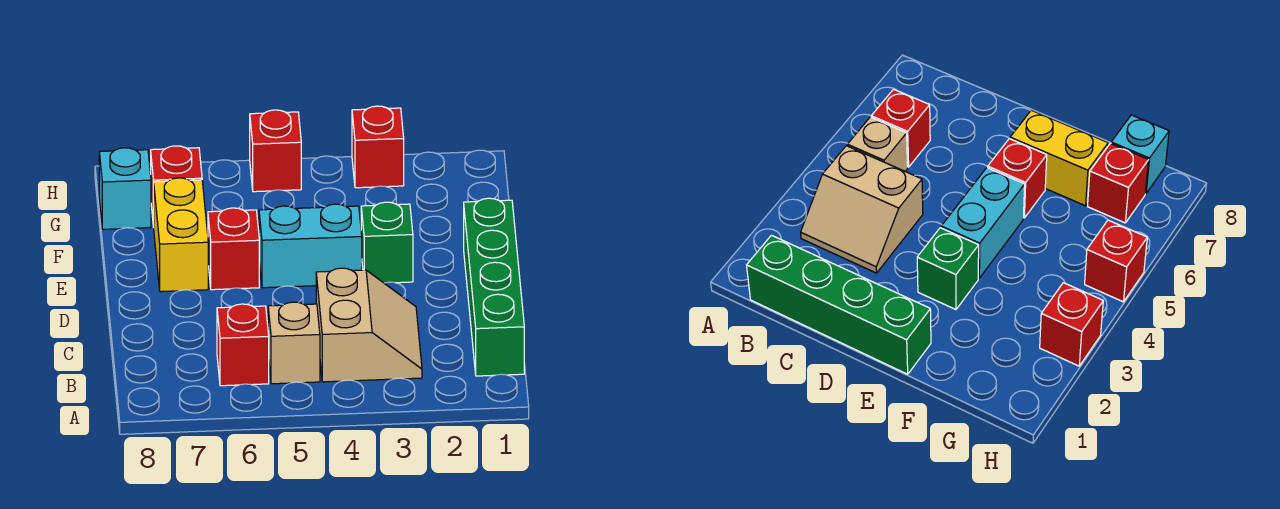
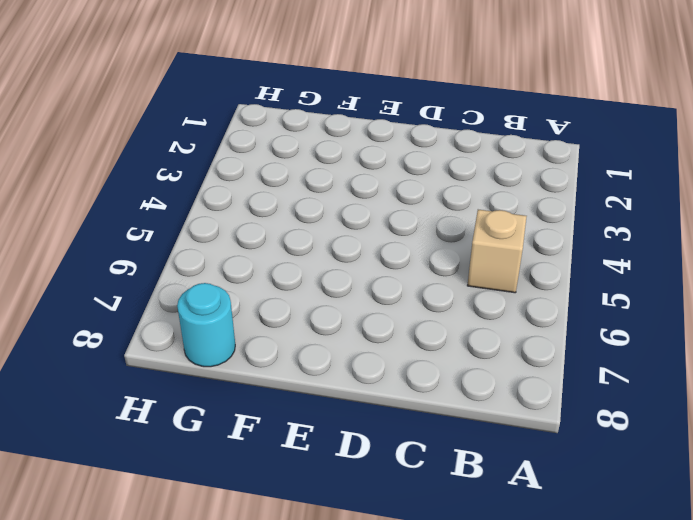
cyan 1x1 round brick [177,283,235,367] -> cyan 1x1 brick [99,148,151,229]
none -> green 1x4 brick [464,198,524,376]
none -> tan 2x2 slope [316,268,422,382]
none -> red 1x1 brick [217,304,269,386]

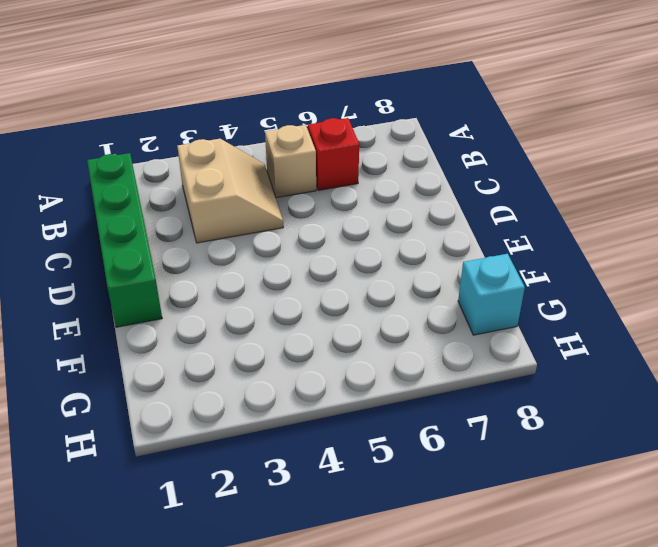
tan 2x2 slope [177,139,283,243] -> tan 2x2 slope turned to [316,268,422,382]
none -> green 1x1 brick [361,202,413,283]
none -> cyan 1x2 brick [259,204,362,288]
none -> red 1x1 brick [208,208,259,290]

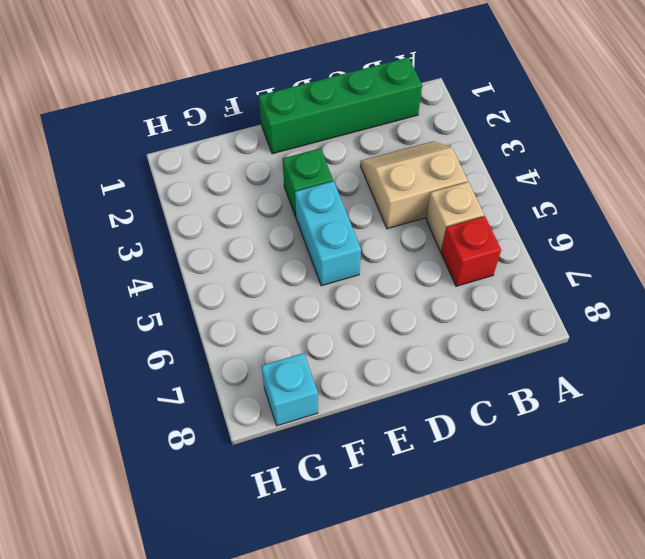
none -> red 1x1 brick [208,208,259,290]
none -> yellow 1x2 brick [154,178,208,292]
none -> red 1x1 brick [151,146,202,227]

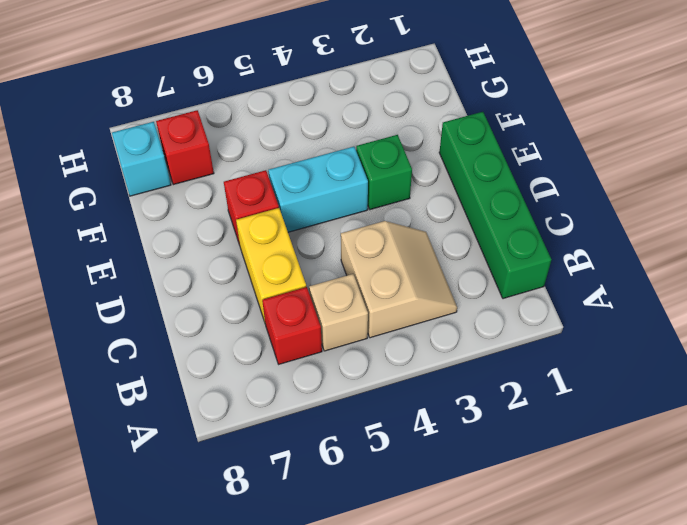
yellow 1x2 brick [236,208,306,322] -> yellow 1x2 brick moved to [154,178,208,292]
none -> red 1x1 brick [352,106,404,188]
none -> red 1x1 brick [250,110,301,192]

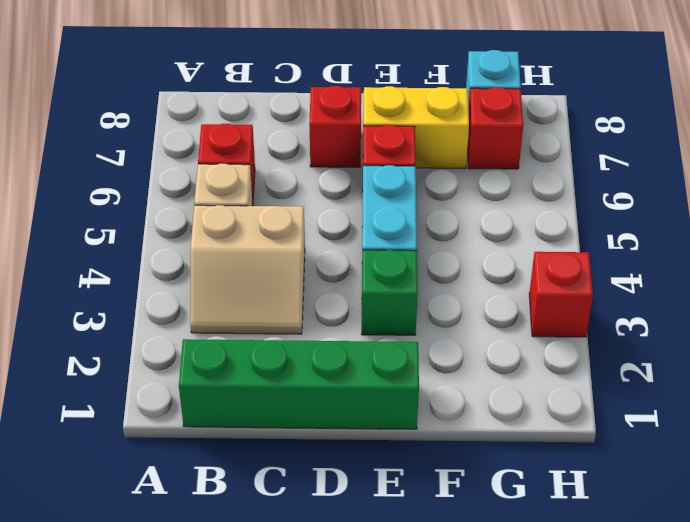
red 1x1 brick [309,86,361,167] -> red 1x1 brick moved to [250,110,301,192]

